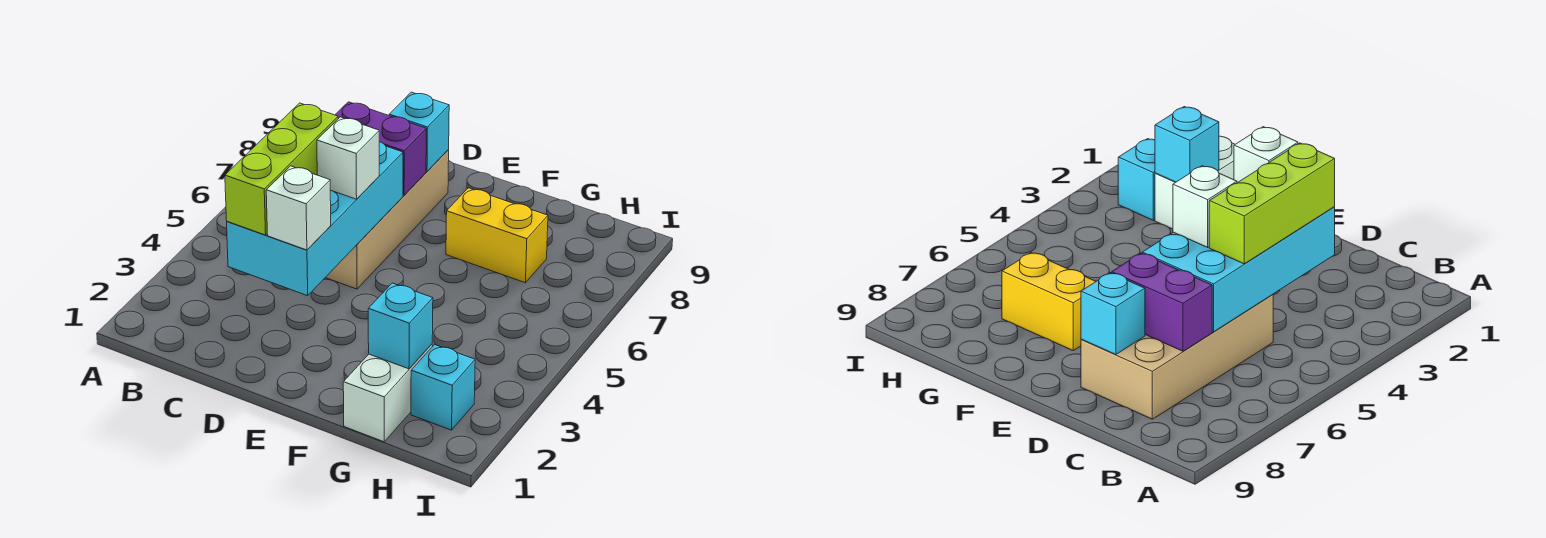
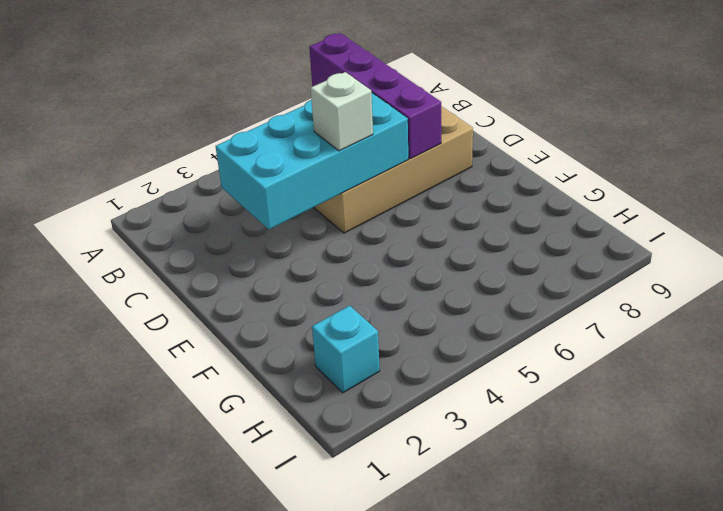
purple 1x4 brick [309,33,441,159] -> purple 1x2 brick [335,102,426,195]
none -> yellow 1x2 brick [446,188,548,283]
none -> white 1x2 brick [343,344,432,442]

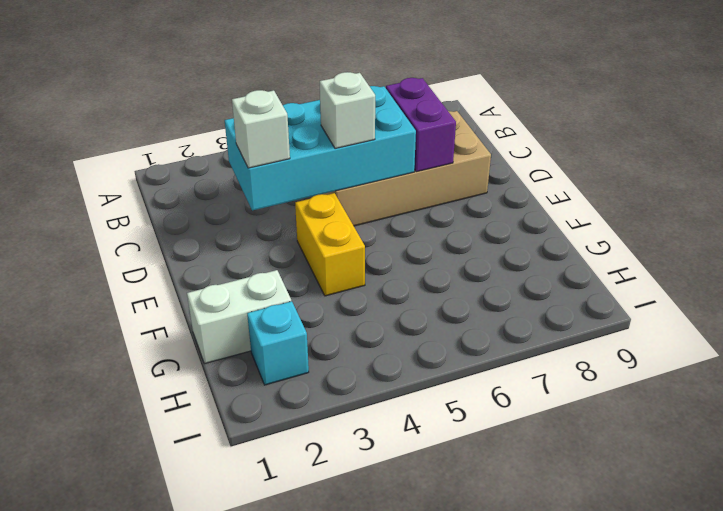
yellow 1x2 brick [295,193,365,296] -> yellow 1x2 brick moved to [446,188,548,283]
none -> cyan 1x1 brick [389,92,449,171]
none -> cyan 1x1 brick [368,283,433,369]

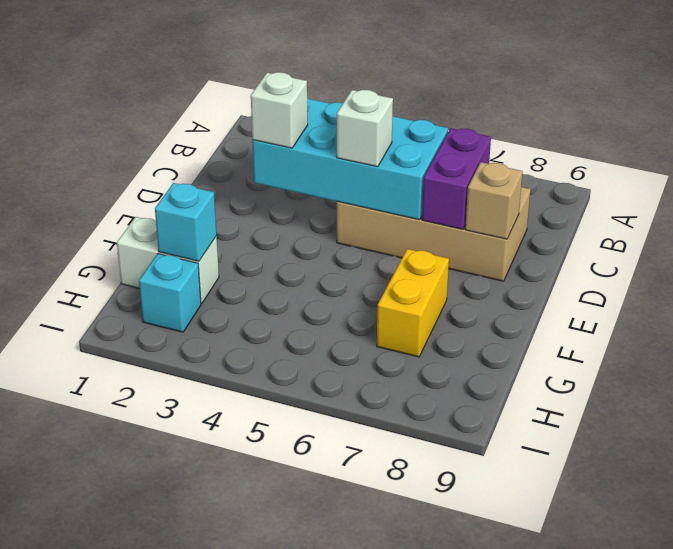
tan 1x1 brick [465,162,523,239] -> cyan 1x1 brick [389,92,449,171]
none -> lime 1x3 brick [225,103,338,235]

